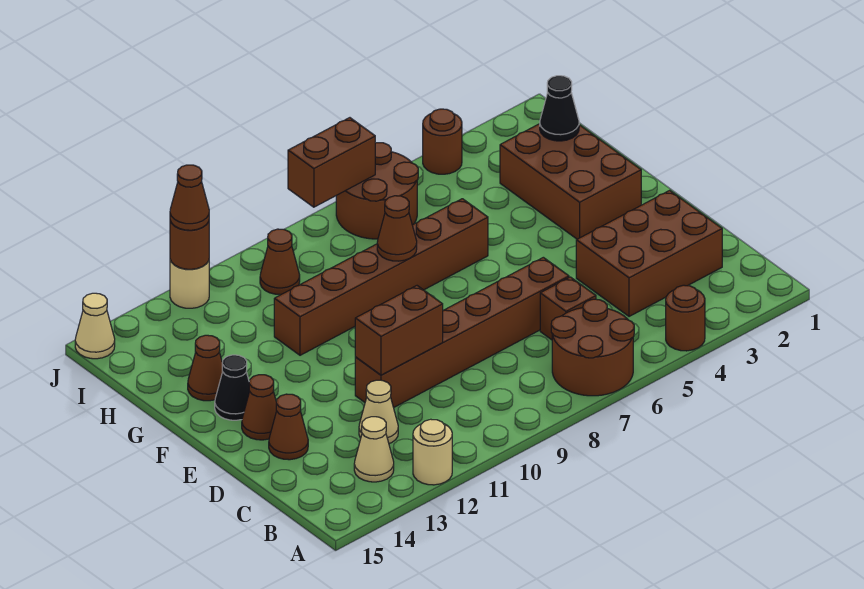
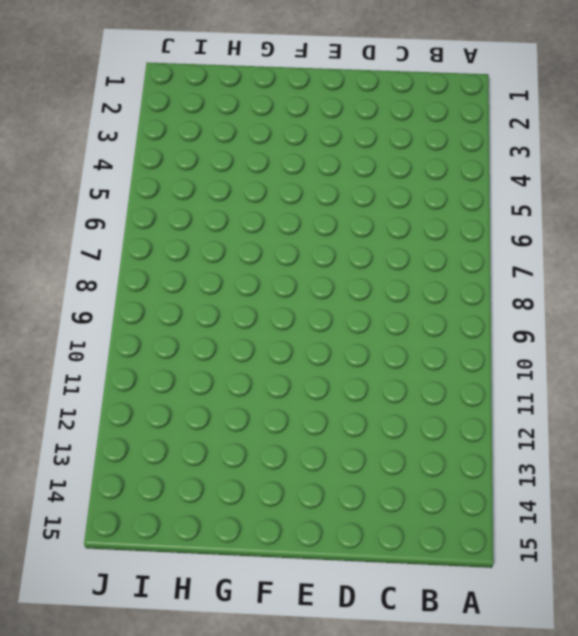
none -> brown 1x1 round brick [666,285,705,351]
none -> brown 2x2 round brick [551,299,634,396]
none -> tan 1x1 round brick [413,419,452,485]

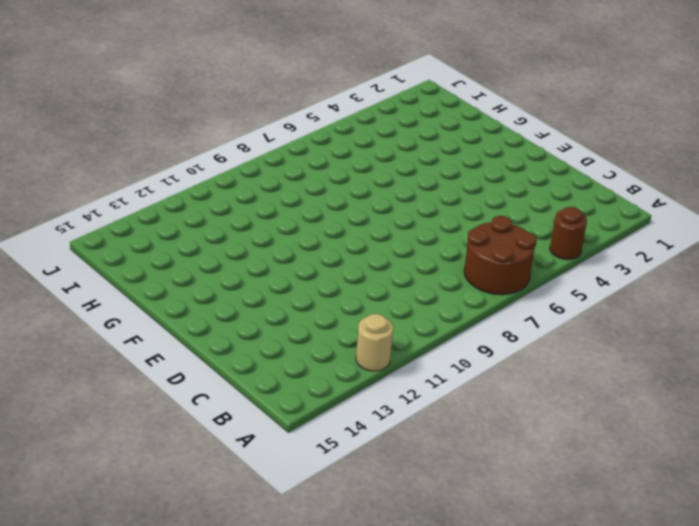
none -> tan 1x1 cone [354,417,394,482]
none -> brown 2x3 brick [576,190,722,317]
none -> brown 1x1 brick [540,277,596,340]

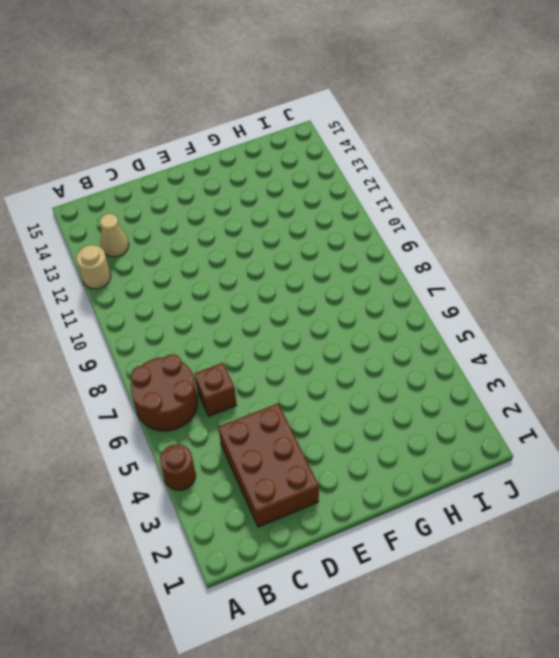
none -> tan 1x1 cone [359,380,398,444]
none -> brown 1x6 brick [355,257,569,408]
none -> brown 1x1 cone [269,394,308,460]

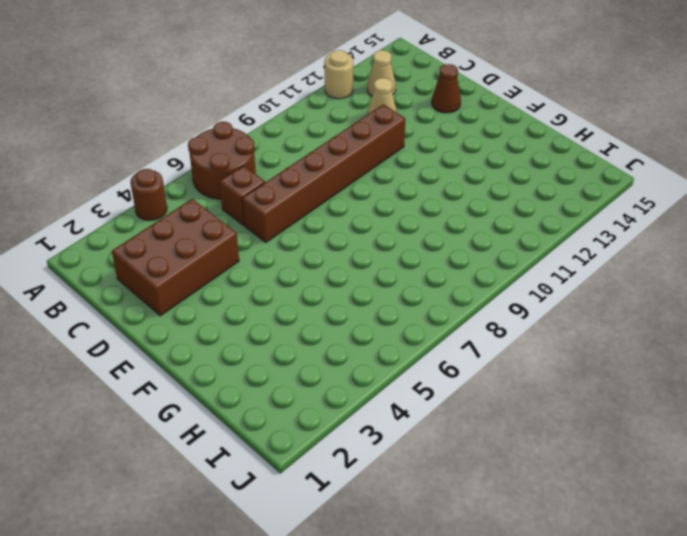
none -> brown 1x1 cone [242,375,276,440]
none -> brown 2x3 brick [500,124,641,239]
none -> black 1x1 cone [215,355,250,420]

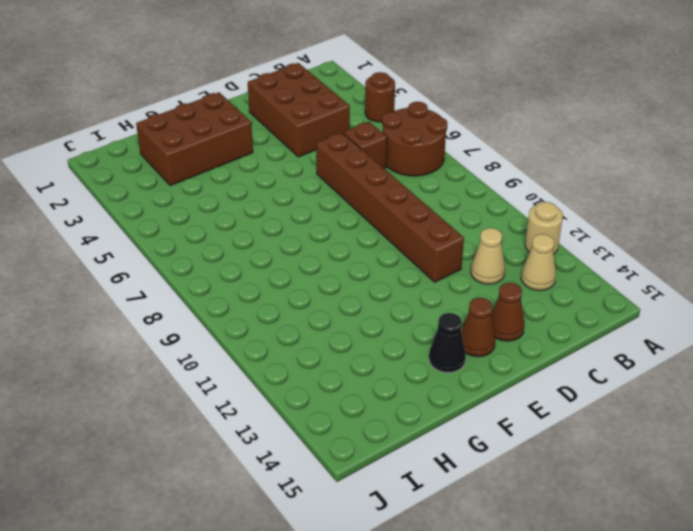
none -> brown 1x6 brick [274,199,488,355]
none -> brown 1x1 cone [188,335,223,401]
none -> brown 2x2 round brick [336,143,418,239]

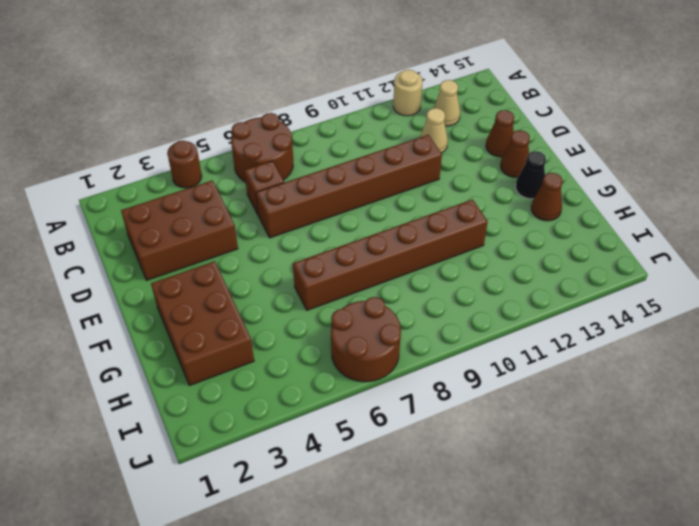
none -> brown 1x1 cone [260,229,300,295]
none -> brown 1x1 round brick [423,109,462,174]
none -> tan 1x1 round brick [170,260,209,308]

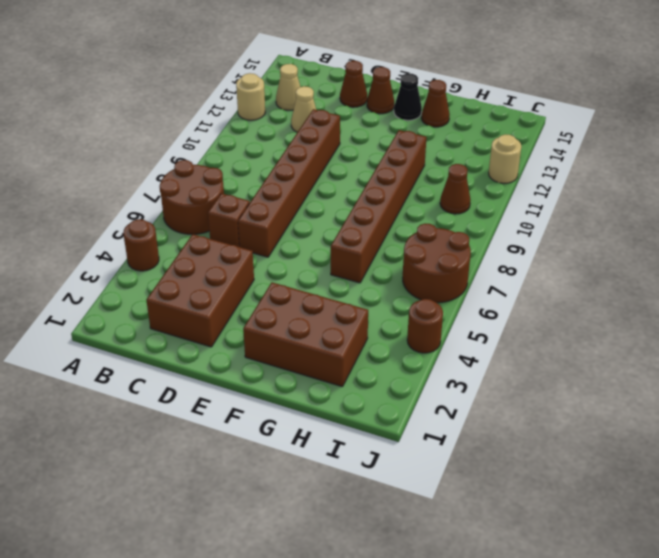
none -> tan 1x1 cone [75,293,115,359]
none -> brown 1x2 brick [355,286,443,375]
none -> brown 1x1 cone [377,196,417,261]

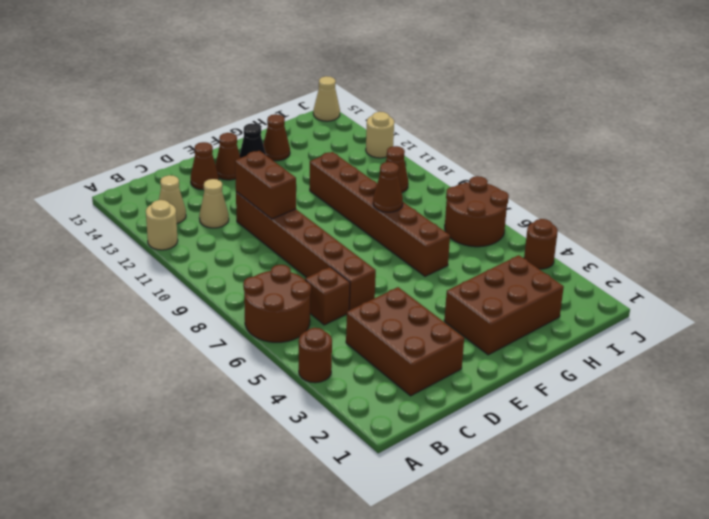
none -> black 1x1 cone [540,76,579,141]
none -> brown 1x2 brick [288,118,375,207]
none -> brown 1x1 round brick [170,221,209,269]

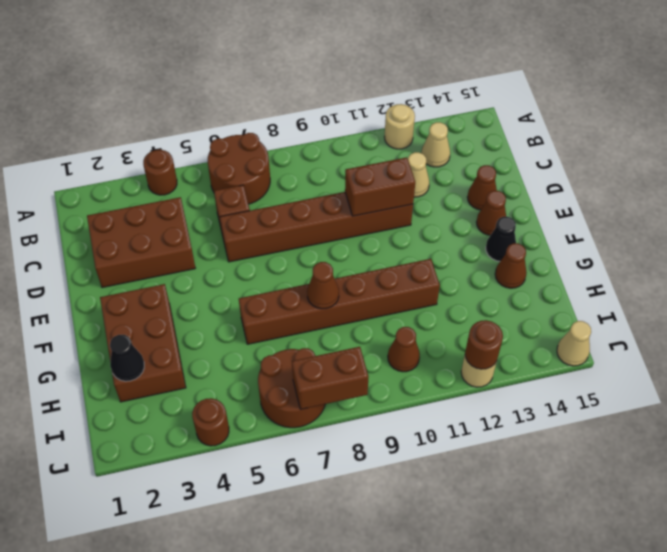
none -> brown 1x1 cone [170,165,209,230]

